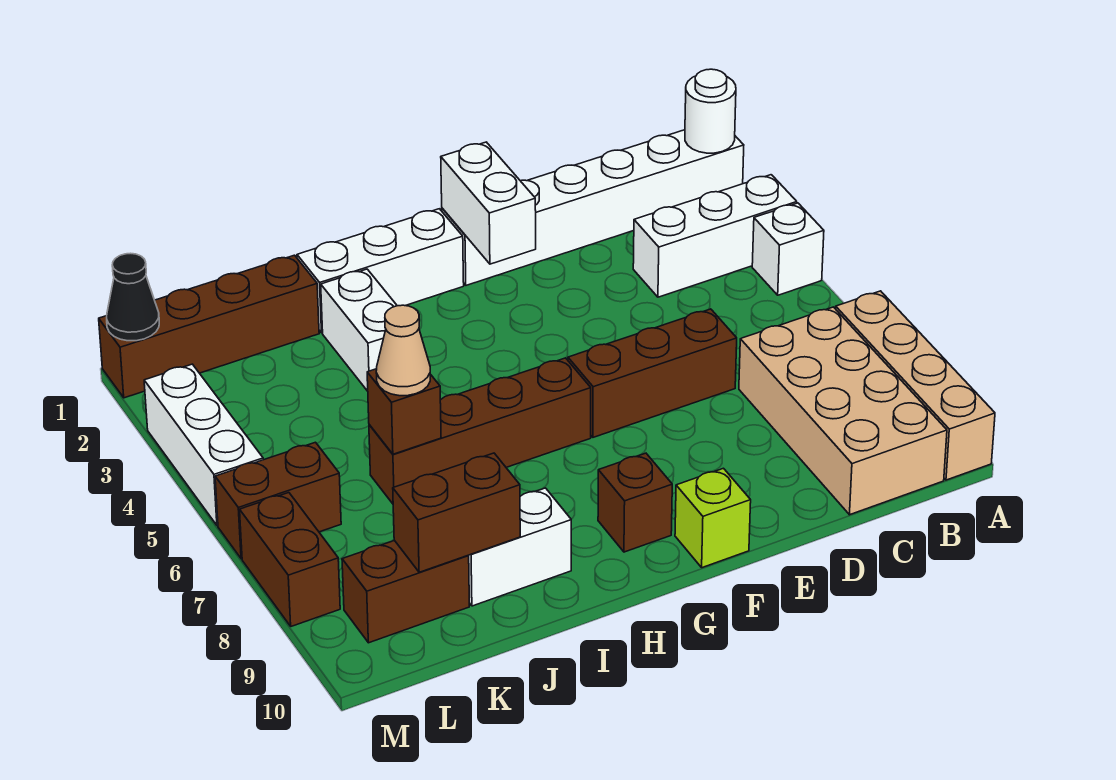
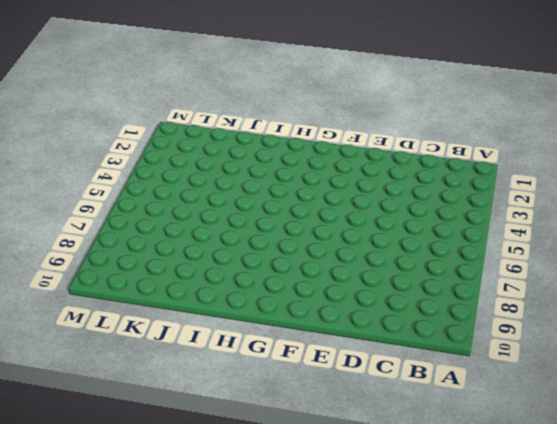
none -> white 1x6 brick [442,130,744,285]
none -> white 1x3 brick [633,175,797,297]
none -> white 1x1 brick [752,203,824,295]

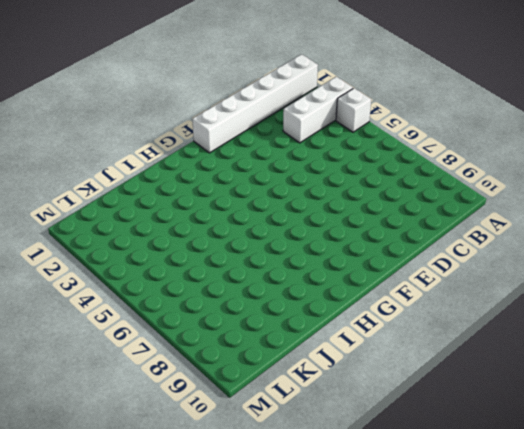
none -> tan 1x4 brick [836,291,995,480]
none -> tan 2x4 brick [739,307,947,515]
none -> brown 1x3 brick [568,309,737,437]

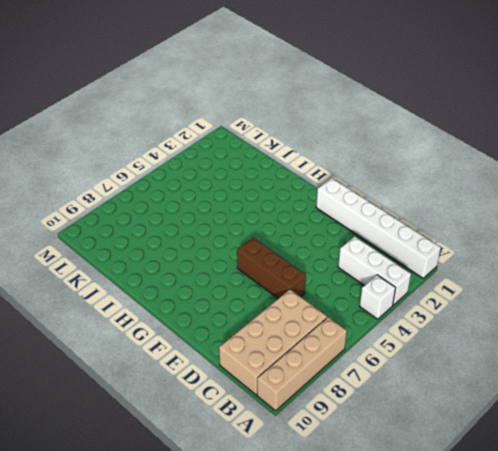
none -> lime 1x1 brick [675,468,751,568]
none -> white 1x3 brick [297,209,464,333]
none -> brown 1x4 brick [369,358,591,504]

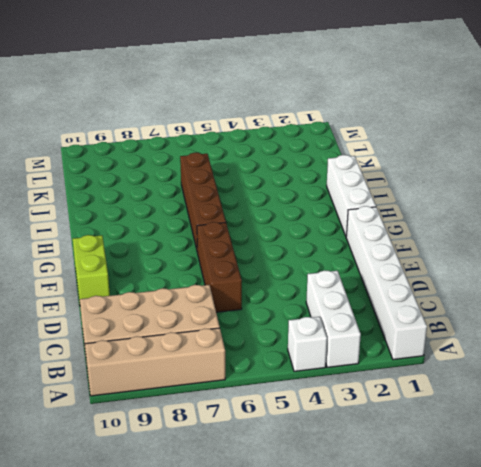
lime 1x2 brick [73,235,110,302] -> lime 1x1 brick [675,468,751,568]
none -> brown 1x1 brick [598,453,672,552]
none -> white 1x2 brick [321,269,397,391]
none -> white 1x2 brick [468,488,571,606]

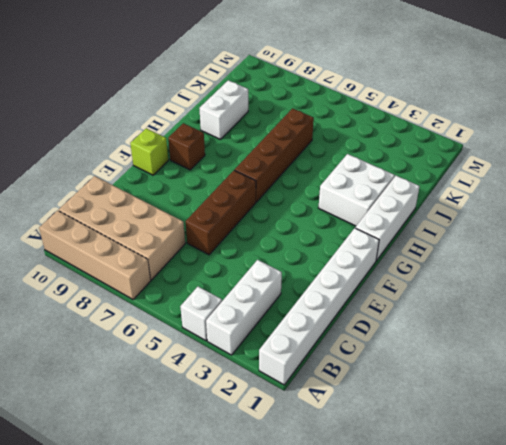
white 2x2 brick [318,154,395,226] -> white 1x2 brick [321,269,397,391]
none -> brown 1x4 brick [99,255,319,398]
none -> brown 1x2 brick [342,540,469,643]
none -> brown 1x2 brick [215,442,341,559]

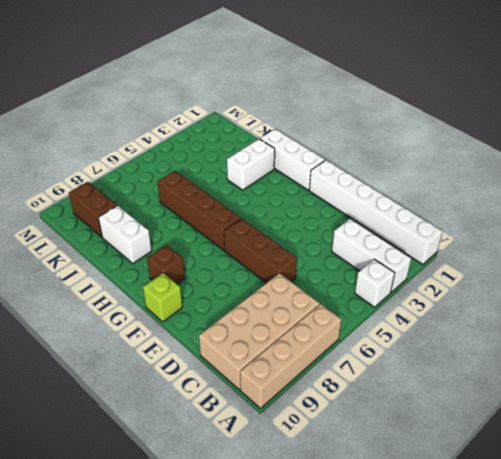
none -> brown 1x4 brick [99,255,319,398]
none -> brown 1x2 brick [215,442,341,559]
none -> white 1x3 brick [144,364,263,526]

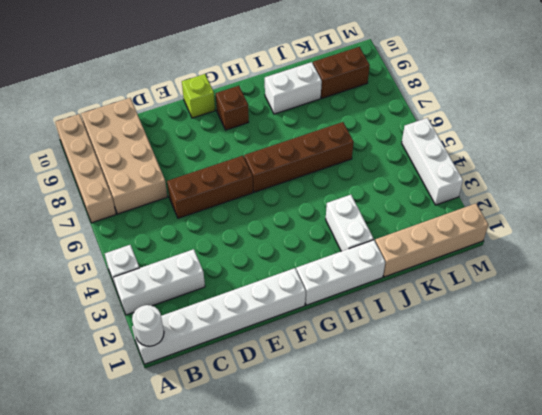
tan 1x4 brick [375,204,488,277] -> brown 1x4 brick [99,255,319,398]
none -> brown 1x2 brick [215,442,341,559]
none -> brown 1x2 brick [240,493,340,626]
none -> white 1x2 brick [441,142,536,264]

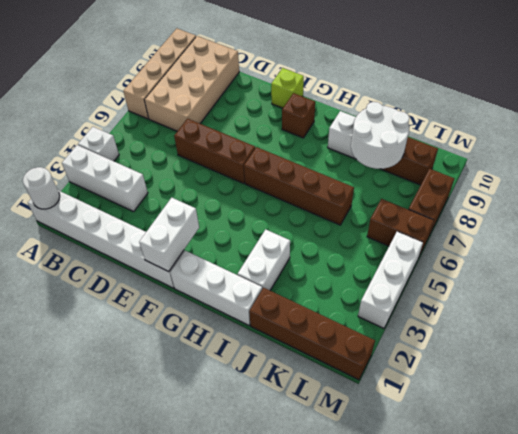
white 2x2 round brick [351,102,409,169] -> brown 1x2 brick [393,453,520,572]
none -> brown 1x1 brick [367,369,441,454]
none -> black 1x1 cone [107,253,159,341]
none -> tan 1x1 cone [376,305,430,396]

